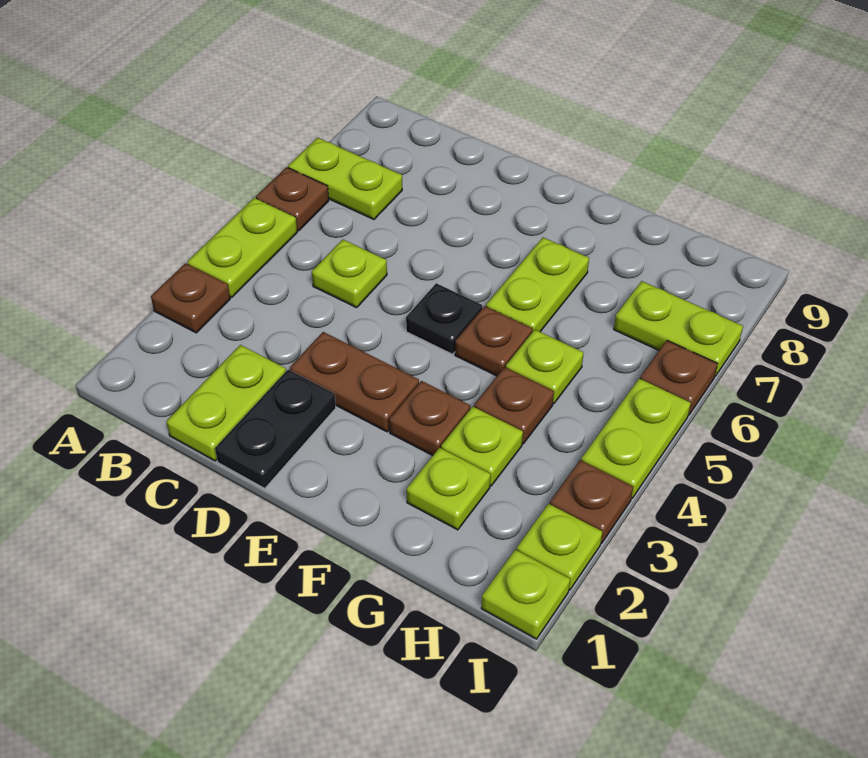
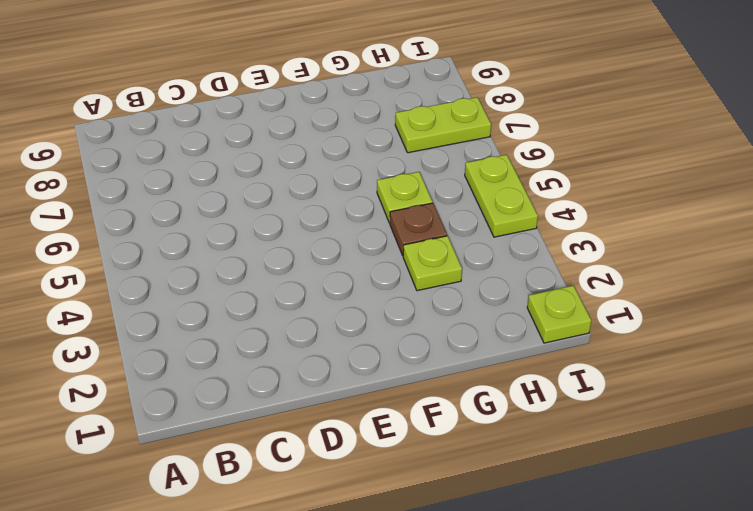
none -> brown 1x1 plate [151,263,230,333]
none -> lime 1x2 plate [187,198,297,297]
none -> brown 1x1 plate [256,167,329,231]

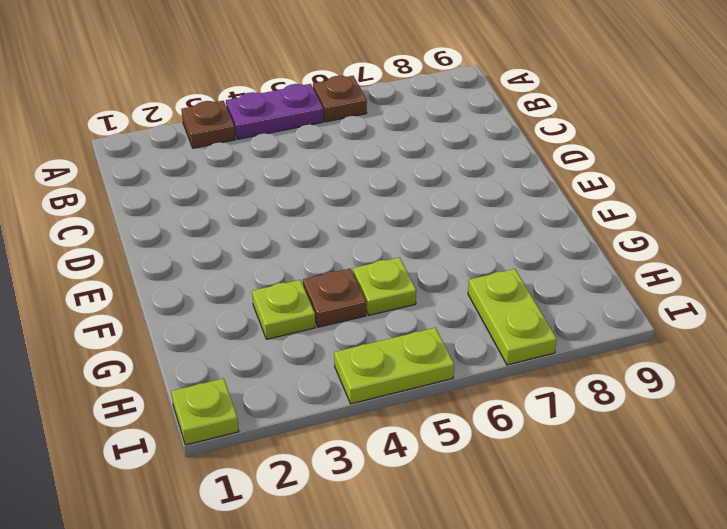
purple 1x2 plate [226,84,324,139] -> lime 1x2 plate [187,198,297,297]
none -> lime 1x2 plate [288,138,402,219]
none -> lime 1x2 plate [166,345,286,461]
none -> lime 1x1 plate [312,240,387,307]

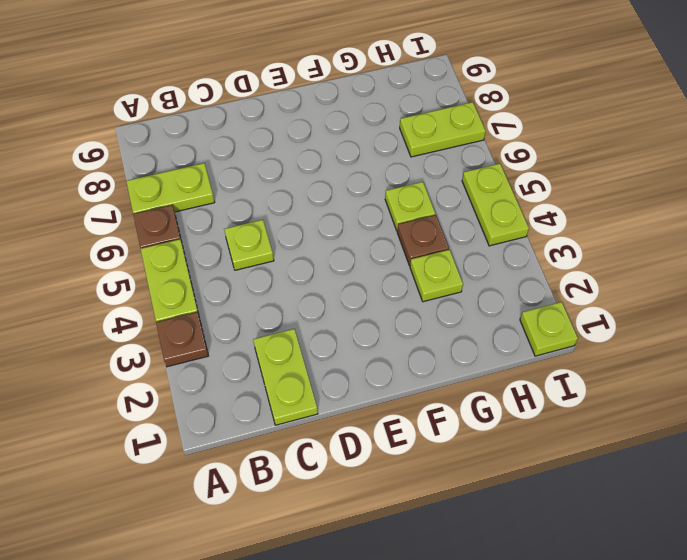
none -> black 1x2 plate [215,370,336,488]
none -> brown 1x2 plate [290,332,419,432]
none -> black 1x1 plate [406,283,482,354]

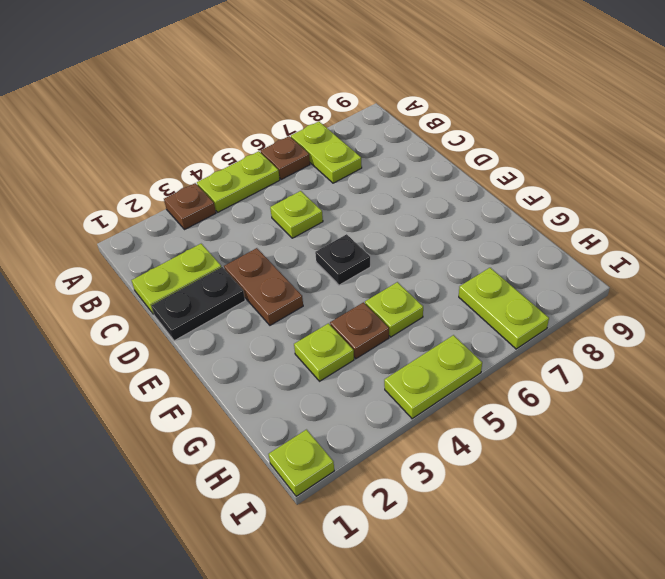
none -> brown 1x1 plate [389,381,470,455]
none -> brown 1x1 plate [455,306,532,376]
none -> lime 1x2 plate [486,238,589,332]

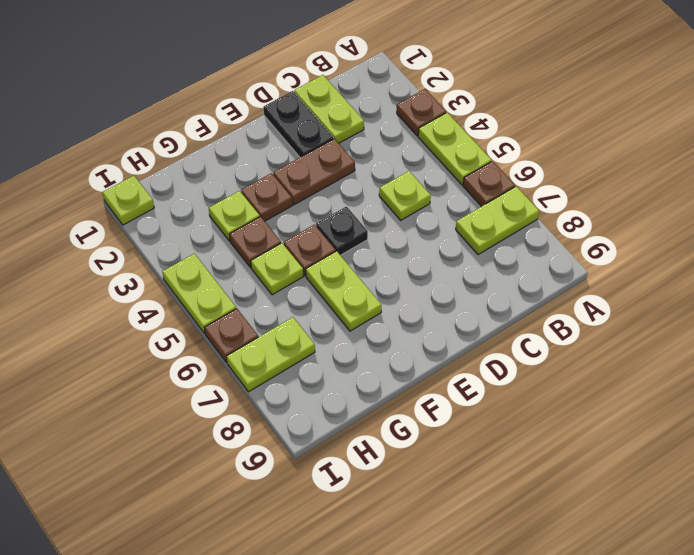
none -> lime 1x1 plate [407,448,491,530]
none -> lime 1x1 plate [517,504,602,590]
none -> brown 1x1 plate [550,460,633,543]

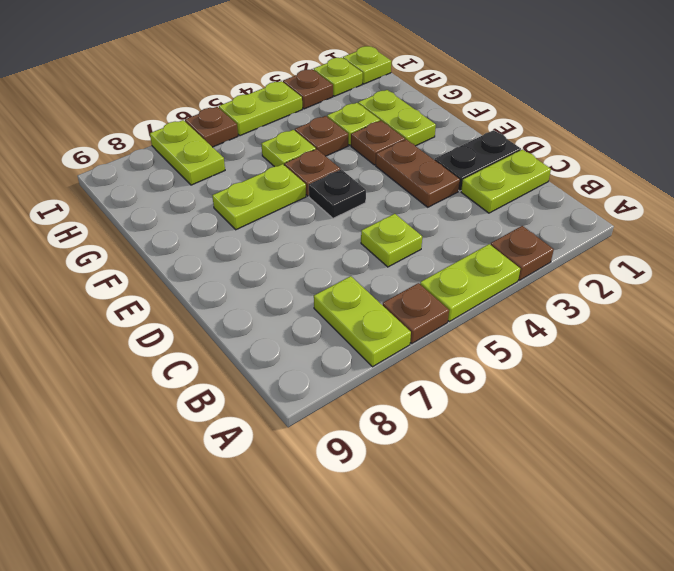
lime 1x2 plate [358,90,436,146] -> lime 1x1 plate [407,448,491,530]

